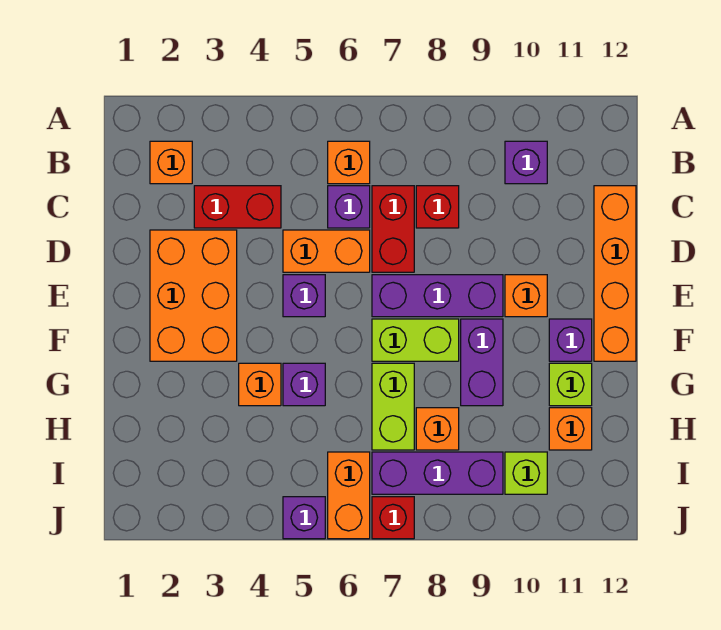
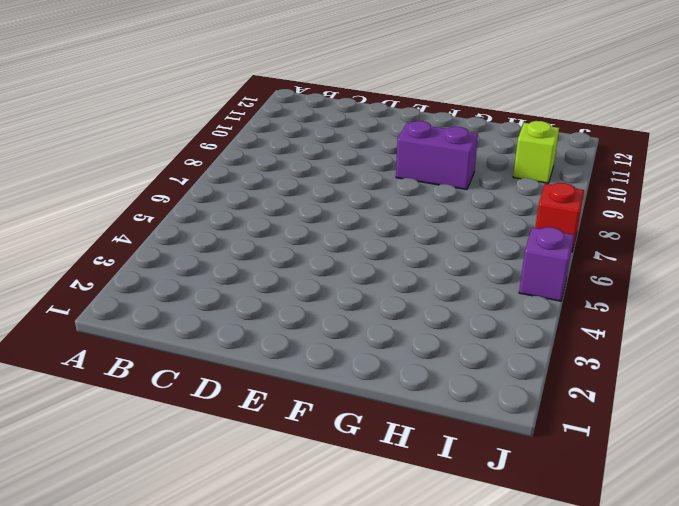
none -> orange 1x1 brick [150,141,192,184]
none -> orange 1x1 brick [328,141,370,184]
none -> purple 1x1 brick [505,141,547,184]

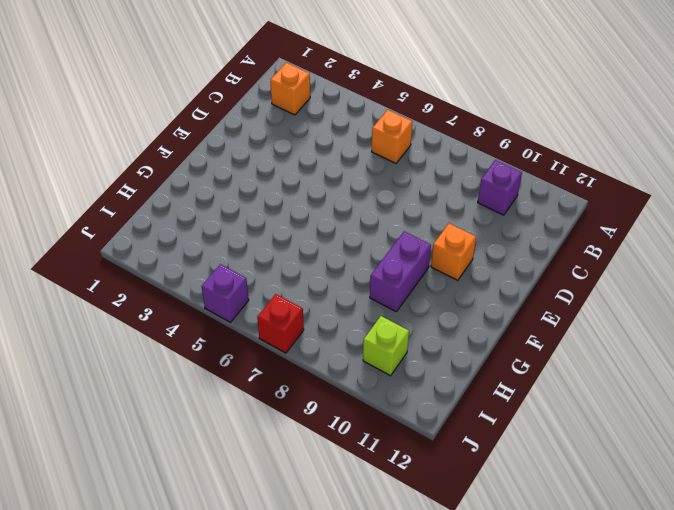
none -> red 1x2 brick [194,186,281,228]
none -> purple 1x1 brick [328,186,370,228]
none -> red 1x2 brick [372,186,414,272]

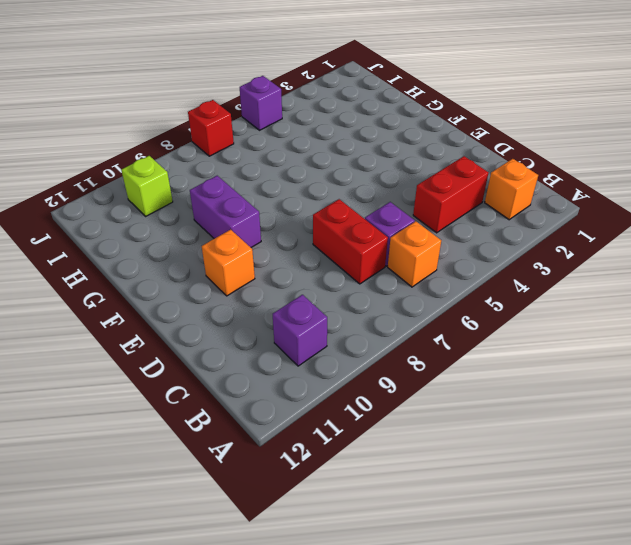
none -> red 1x1 brick [416,186,459,228]
none -> orange 1x4 brick [594,186,636,361]
none -> orange 2x3 brick [150,230,237,361]

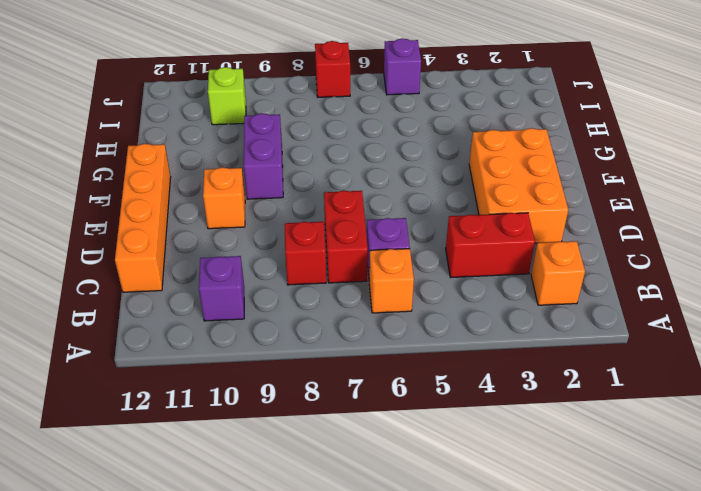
none -> orange 1x2 brick [283,230,370,272]
none -> purple 1x1 brick [283,275,325,317]
none -> purple 1x3 brick [372,275,503,317]

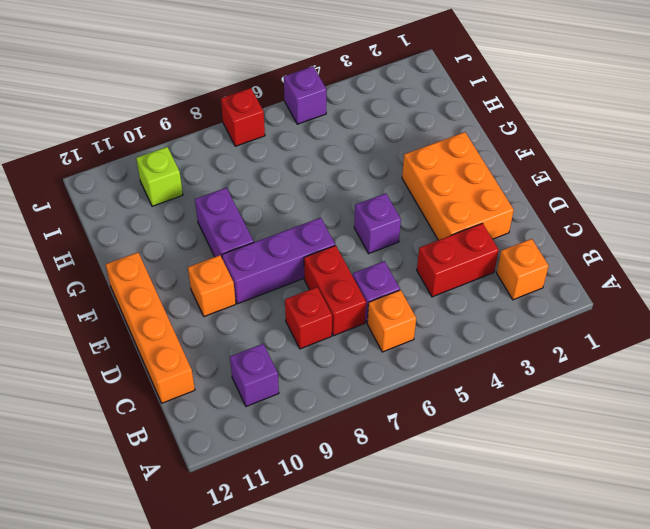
none -> orange 1x2 brick [283,230,370,272]
none -> lime 1x2 brick [372,319,459,361]
none -> purple 1x1 brick [549,319,592,361]

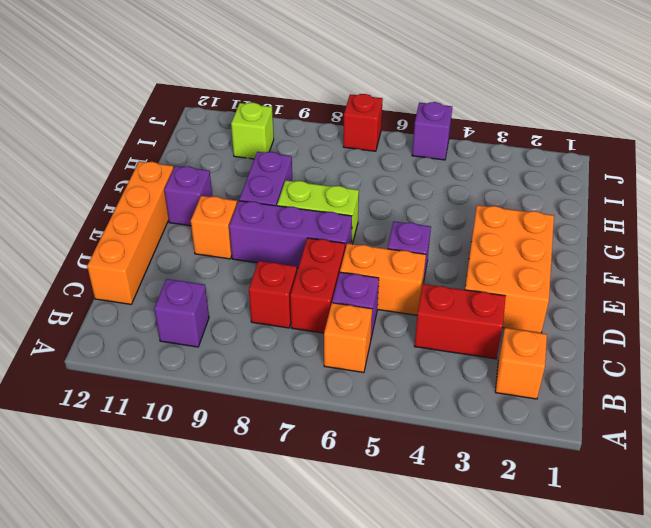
none -> orange 1x1 brick [239,363,281,406]
none -> purple 1x1 brick [283,363,325,406]
none -> lime 1x2 brick [372,363,414,450]

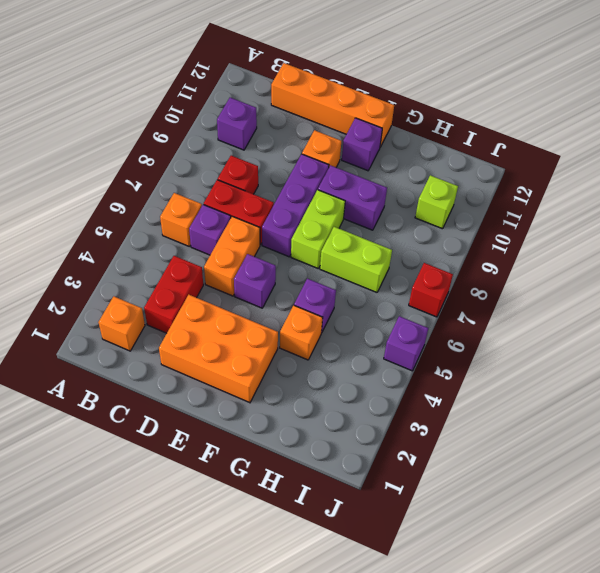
none -> lime 1x1 brick [549,363,592,406]
none -> orange 1x1 brick [416,408,459,450]
none -> orange 1x1 brick [549,408,592,450]

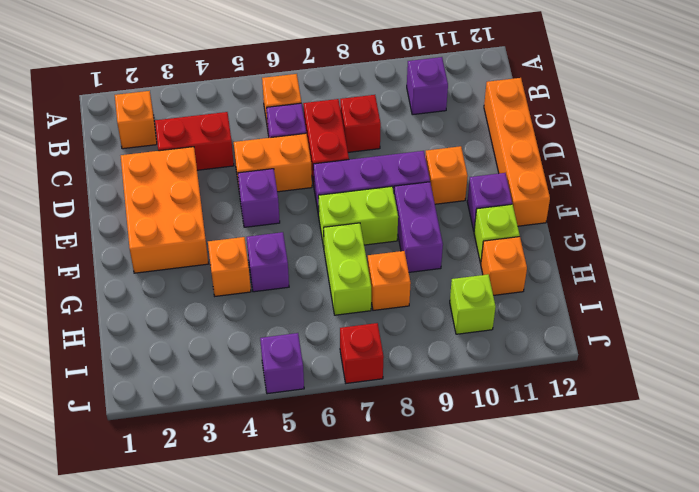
none -> orange 1x2 brick [328,452,370,539]
none -> purple 1x3 brick [372,452,503,494]

